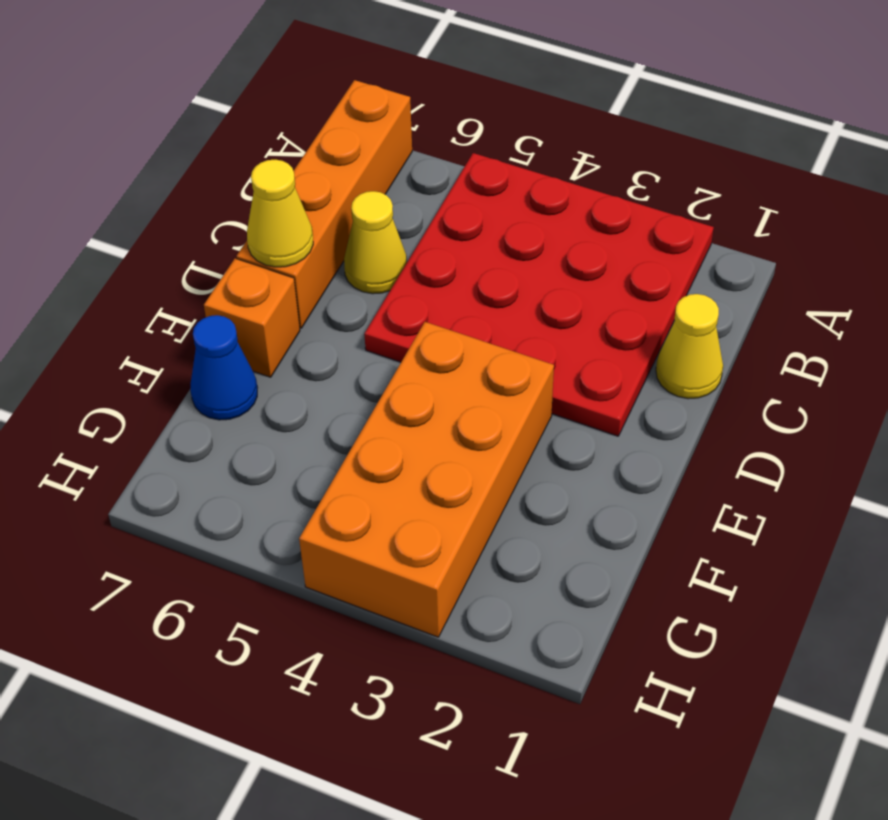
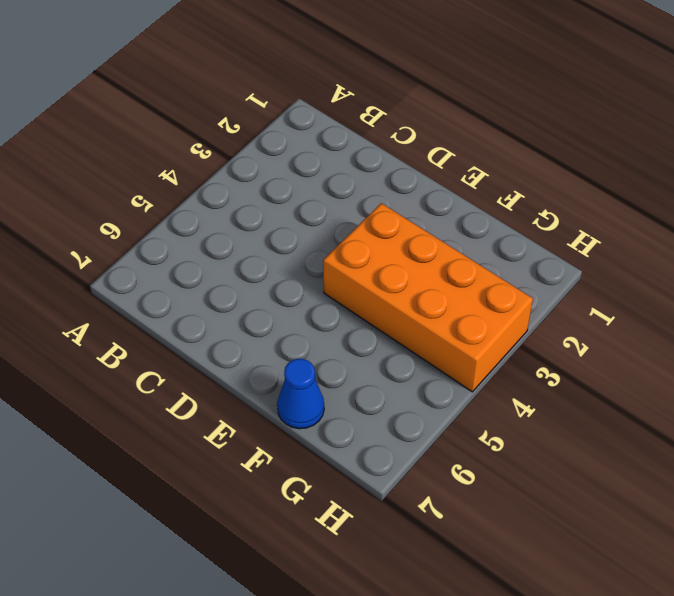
none -> red 4x4 plate [364,153,714,436]
none -> orange 1x4 brick [236,80,412,328]

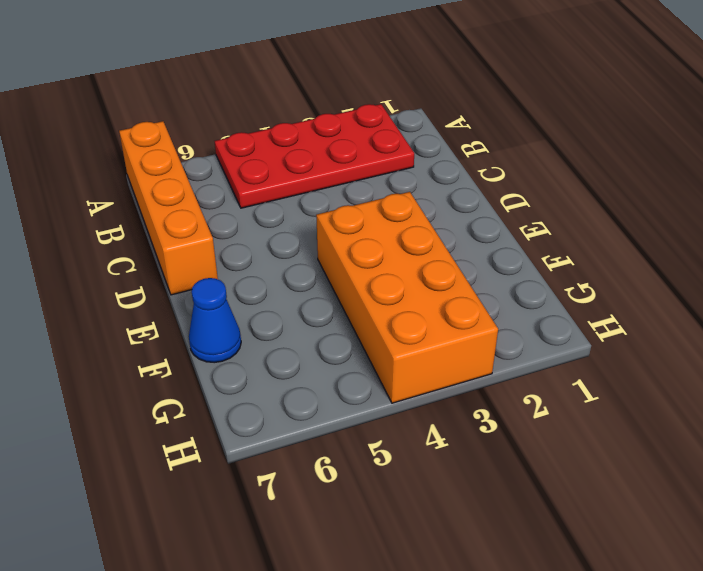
red 2x4 plate [215,104,414,208] -> red 4x4 plate [364,153,714,436]
none -> yellow 1x1 cone [656,294,723,399]
none -> yellow 1x1 cone [344,191,407,294]

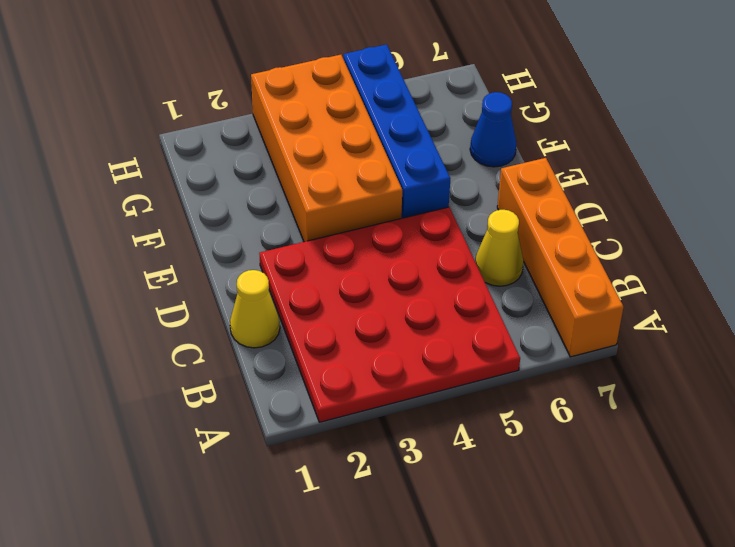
blue 1x4 brick [343,44,450,218] -> none
none -> orange 1x1 brick [204,258,300,377]
none -> yellow 1x1 cone [247,160,313,267]

